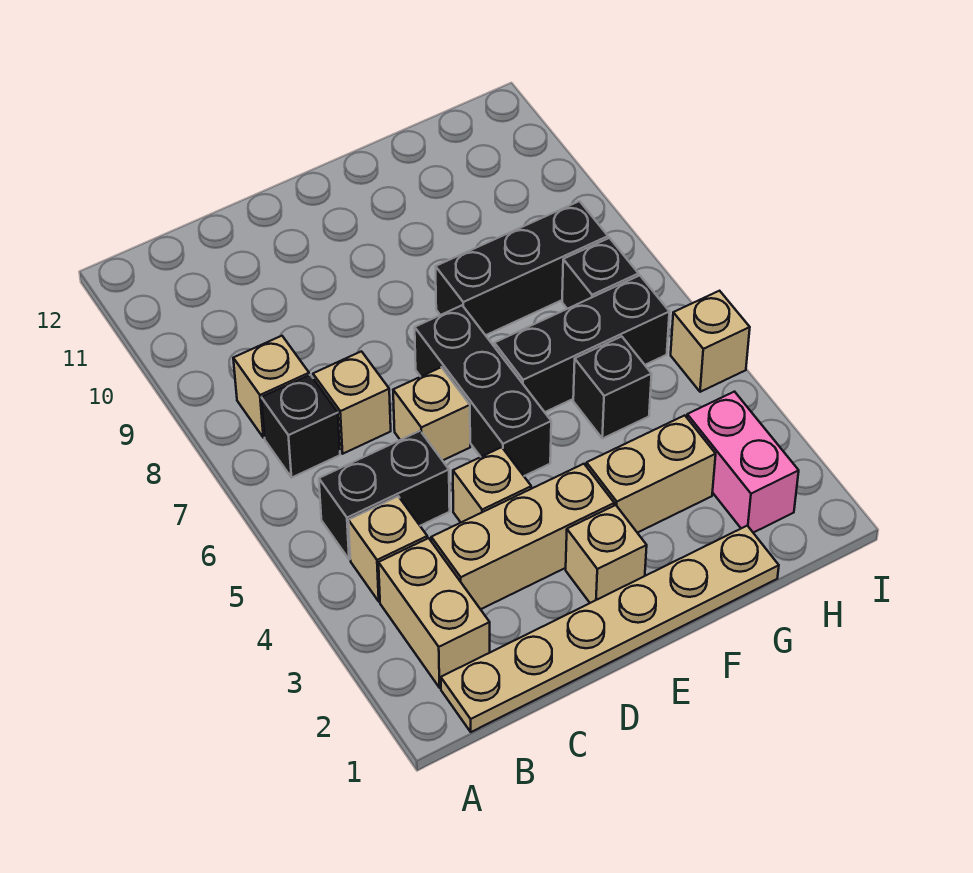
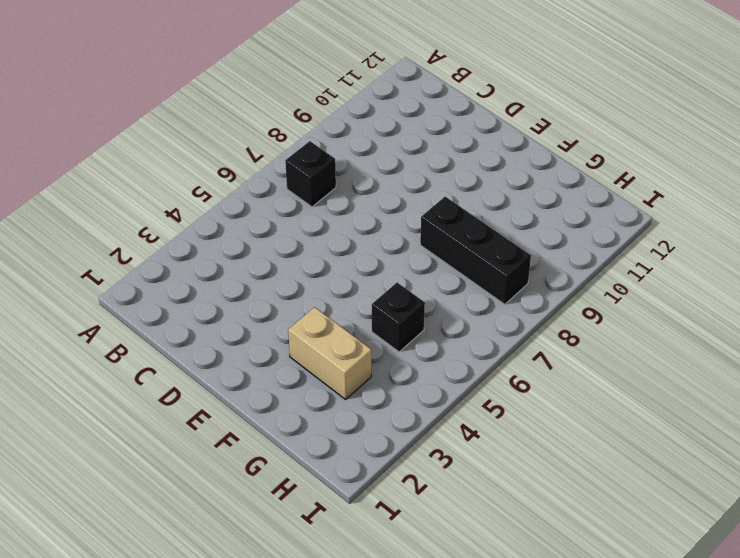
none -> tan 1x6 plate [441,526,779,732]
none -> tan 1x2 brick [379,538,490,688]
none -> tan 1x1 brick [348,496,427,601]

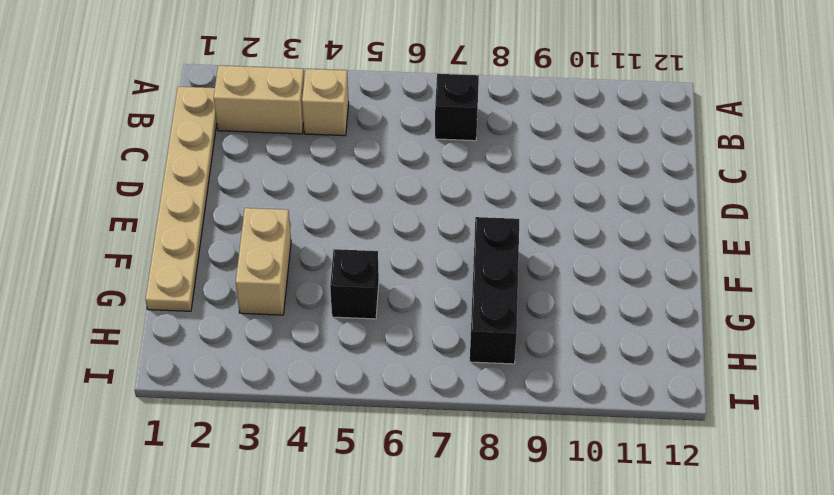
none -> black 1x2 brick [319,431,450,560]
none -> tan 1x1 brick [233,336,309,438]
none -> tan 1x3 brick [431,464,614,609]

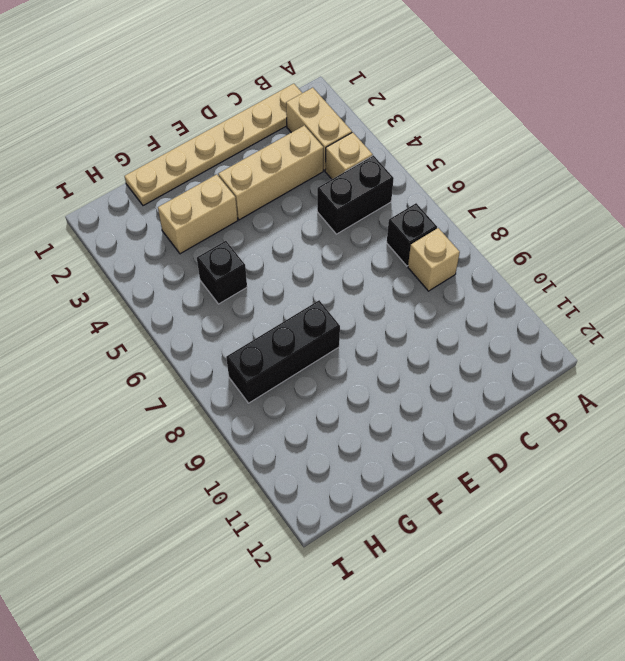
none -> tan 1x1 brick [313,351,391,454]
none -> tan 1x1 brick [453,447,531,522]
none -> tan 1x1 brick [393,367,470,461]

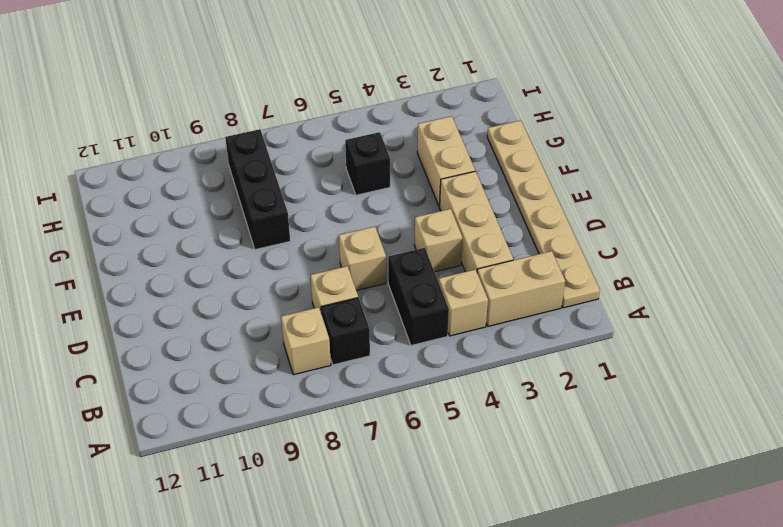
none -> tan 1x1 brick [566,505,647,603]
none -> black 1x3 brick [415,306,551,476]
none -> black 1x3 brick [494,275,669,412]

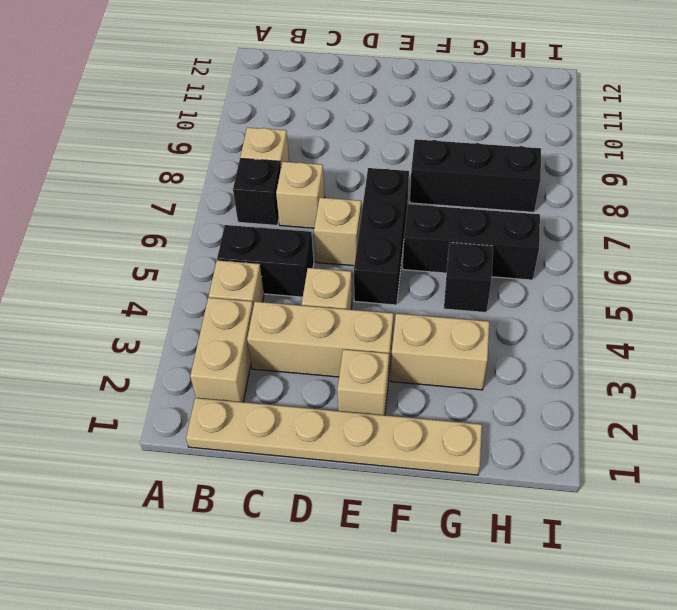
none -> pink 1x2 brick [687,392,799,533]
none -> black 1x1 brick [562,238,638,309]
none -> tan 1x1 brick [671,291,750,392]

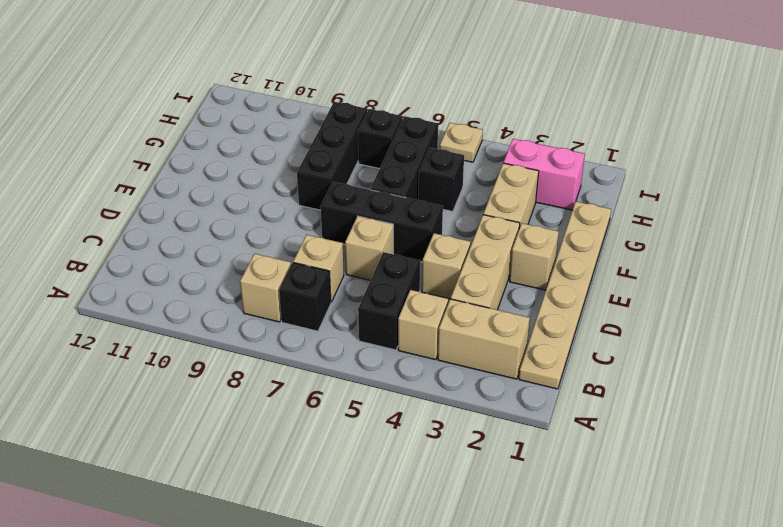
tan 1x1 plate [440,123,483,162] -> tan 1x1 brick [671,291,750,392]

